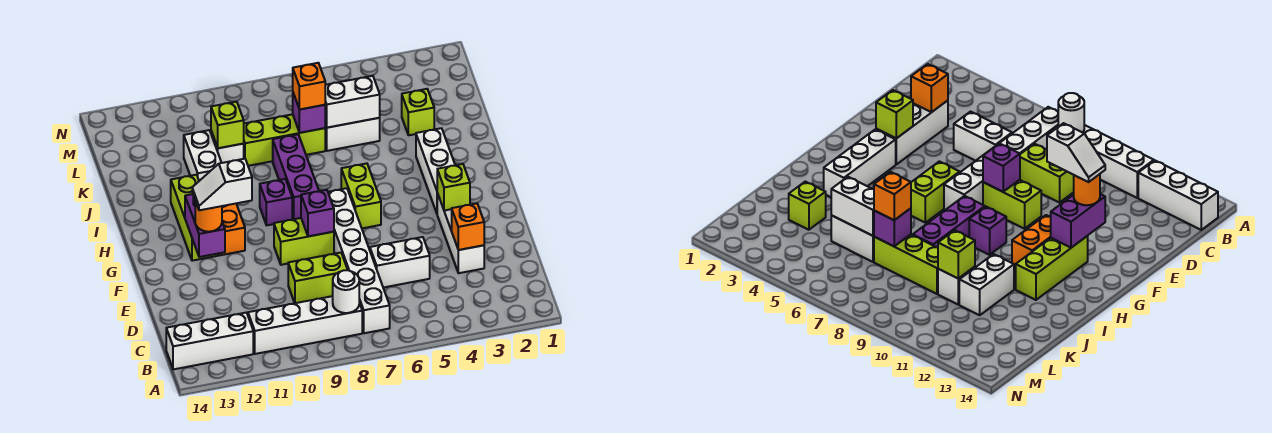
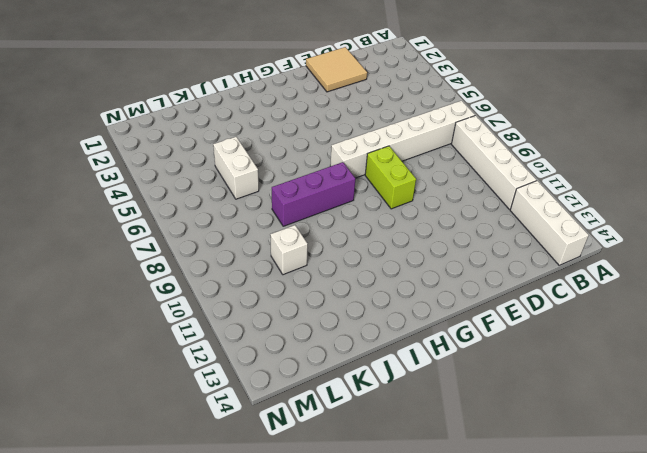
tan 2x2 tile [306,47,367,92] -> none
none -> white 1x3 brick [437,193,484,273]
none -> white 1x2 brick [370,237,430,288]
none -> lime 1x2 brick [288,253,348,303]

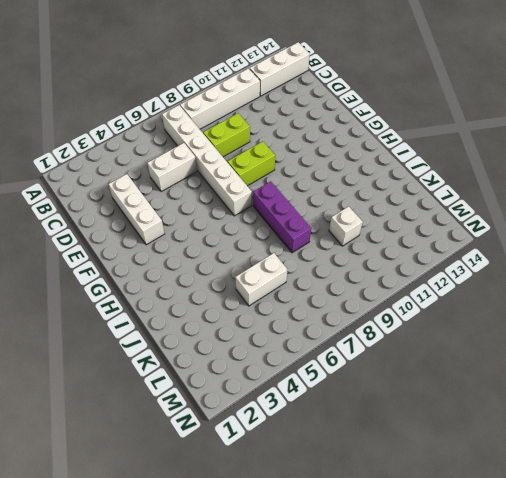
none -> white 1x3 brick [416,128,455,213]
none -> lime 1x2 brick [341,163,381,228]
none -> orange 1x2 brick [218,204,245,256]

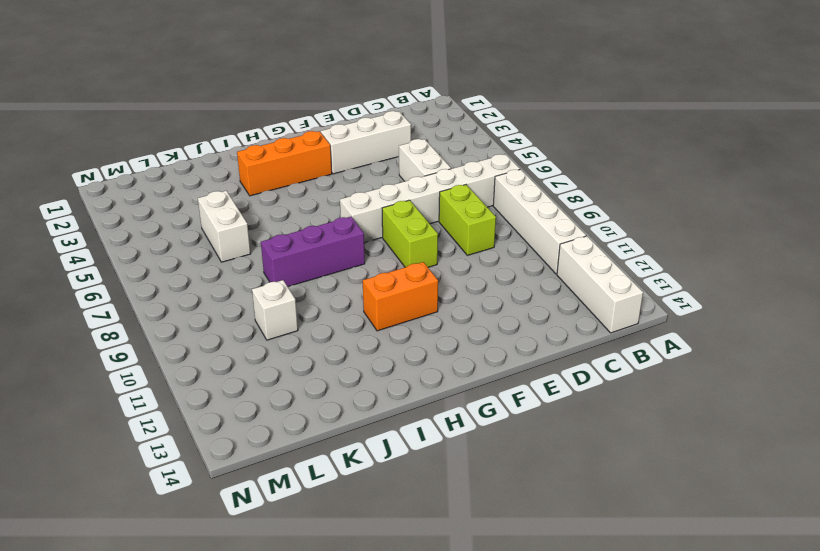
orange 1x3 brick [237,131,332,196] -> white 1x3 brick [416,128,455,213]
none -> lime 1x2 brick [341,163,381,228]
none -> lime 1x3 brick [171,175,218,261]
none -> purple 1x1 brick [260,179,292,225]

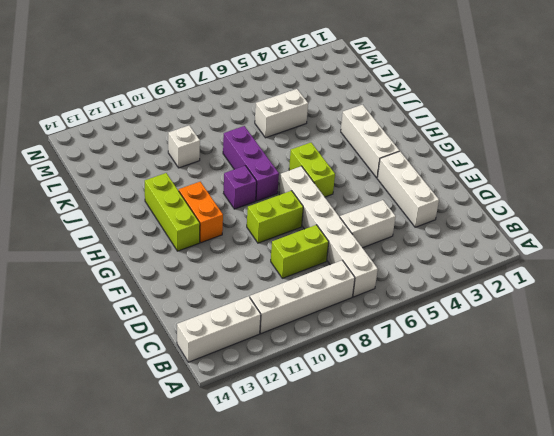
none -> white 1x2 brick [184,130,221,181]
none -> lime 1x1 brick [402,89,434,135]
none -> lime 1x3 brick [243,114,325,166]

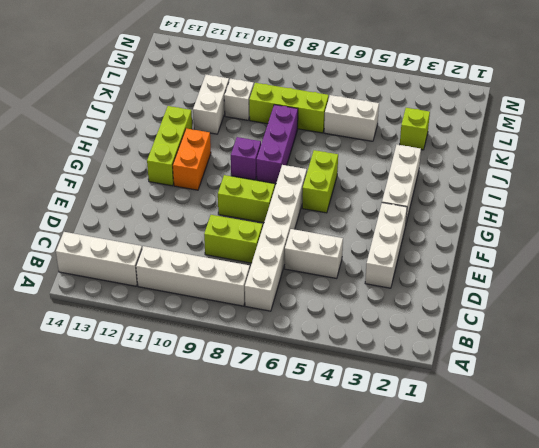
none -> white 1x1 round brick [333,270,359,313]
none -> orange 1x1 brick [452,203,484,250]
none -> lime 1x1 brick [437,164,470,211]

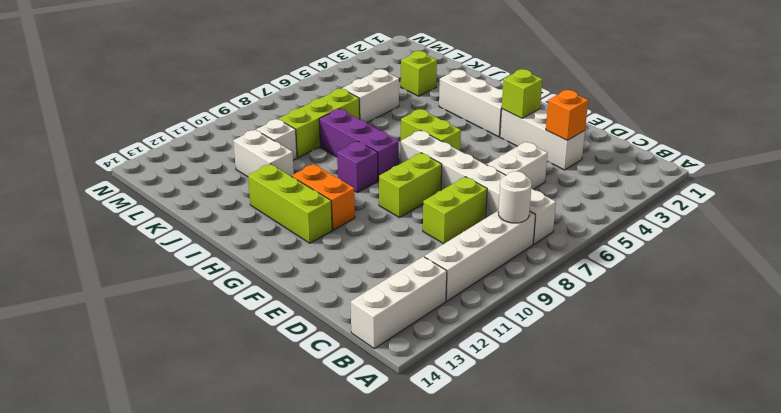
none -> purple 1x1 brick [301,190,334,236]
none -> purple 1x2 brick [185,194,225,257]
none -> white 1x2 brick [325,76,380,128]

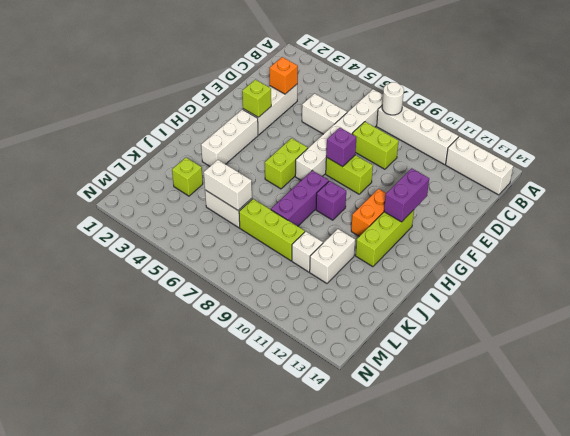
none -> purple 1x1 brick [293,93,325,133]
none -> lime 1x1 brick [211,102,244,148]
none -> orange 1x1 round brick [195,201,222,232]

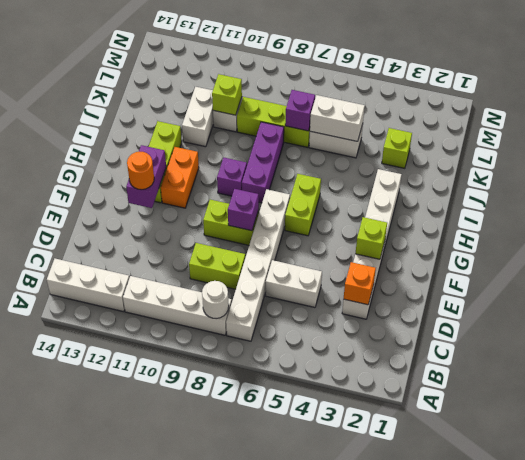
none -> orange 1x1 brick [293,63,325,109]
none -> white 1x2 slope [192,159,252,210]

